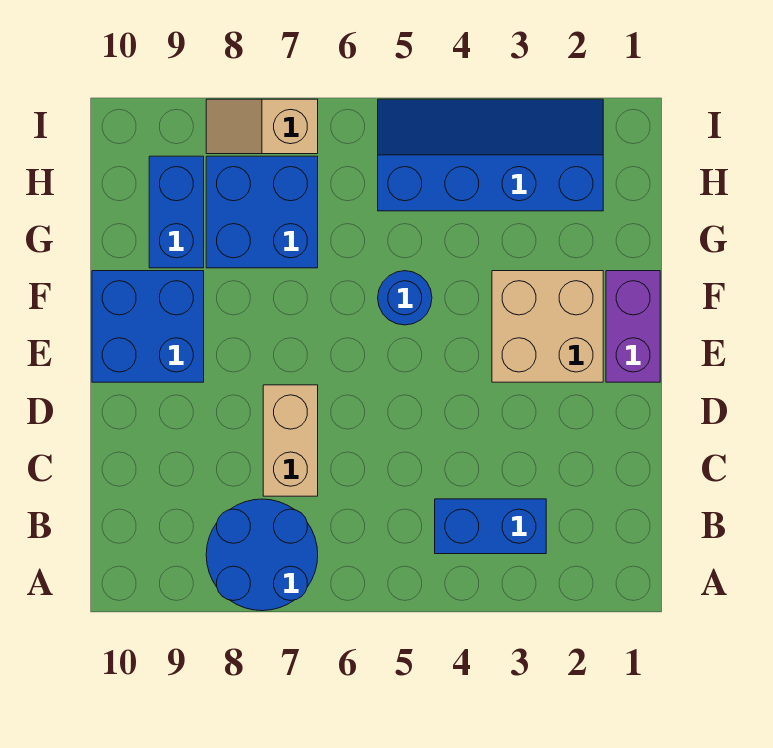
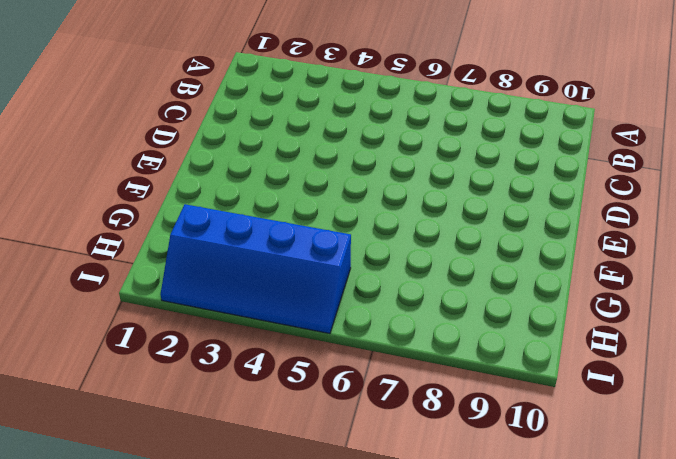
none -> blue 2x2 round brick [206,499,318,611]
none -> blue 1x2 brick [435,499,546,554]

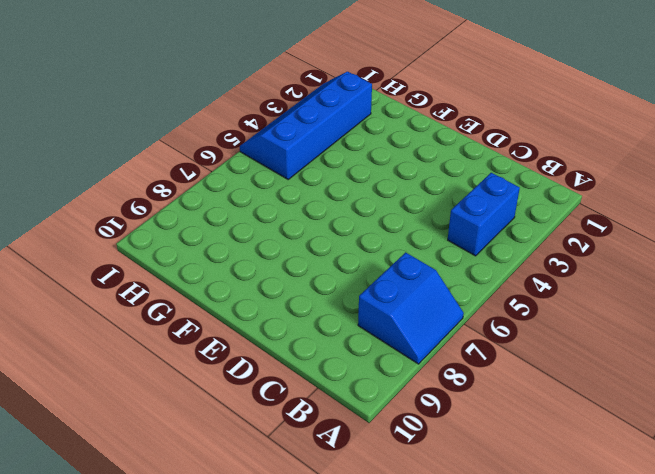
blue 2x2 slope [358,252,464,364] -> blue 2x2 round brick [206,499,318,611]
none -> tan 1x2 brick [263,385,318,496]
none -> purple 1x2 brick [606,271,660,382]

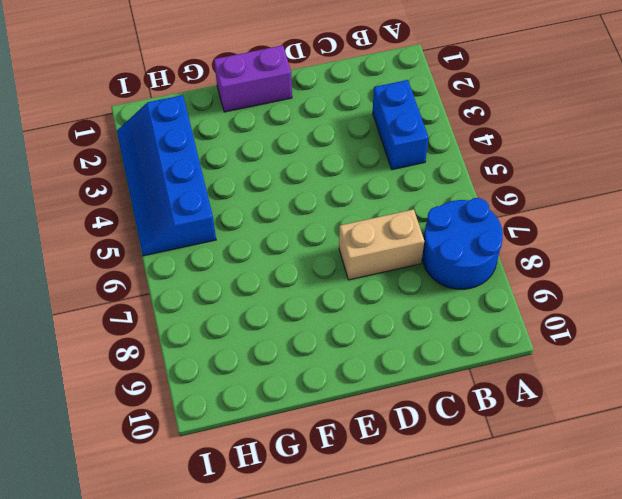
none -> tan 2x2 brick [492,271,603,382]
none -> blue 2x2 brick [92,271,204,382]

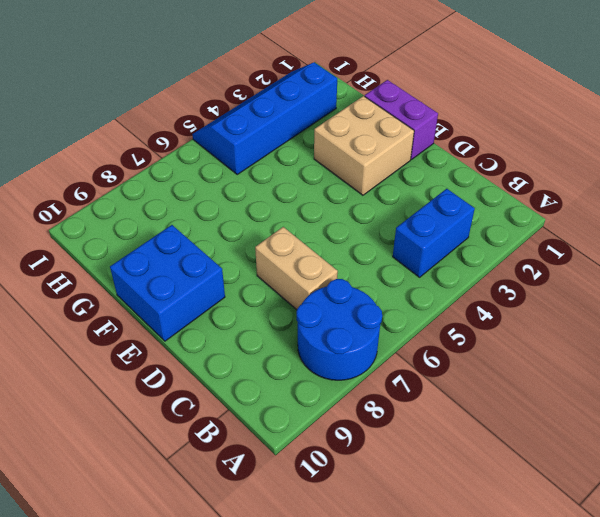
none -> blue 1x1 round brick [378,271,432,325]
none -> blue 2x2 brick [206,156,318,268]

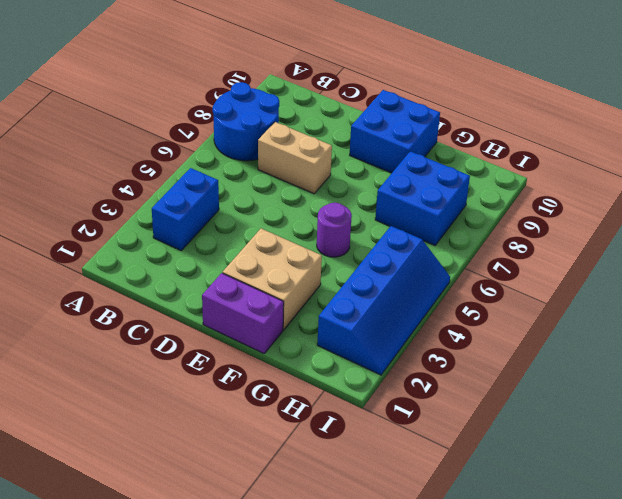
purple 1x1 round brick [317,203,352,257] -> blue 1x1 round brick [378,271,432,325]
none -> blue 1x2 brick [149,156,204,268]
none -> tan 1x2 slope [206,99,318,154]

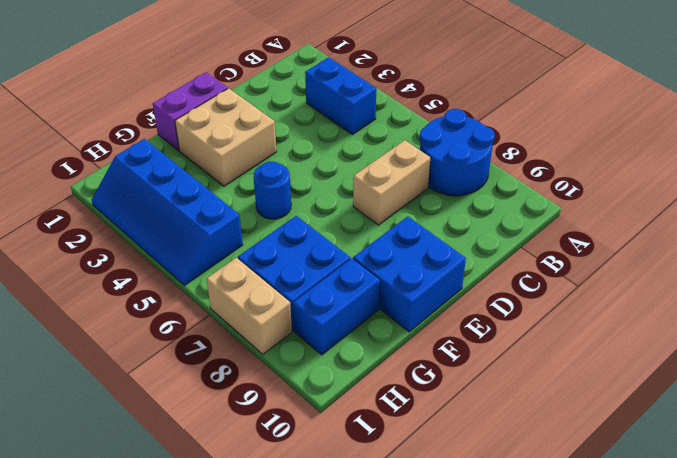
tan 1x2 brick [206,258,292,354] -> tan 1x2 slope [206,99,318,154]

